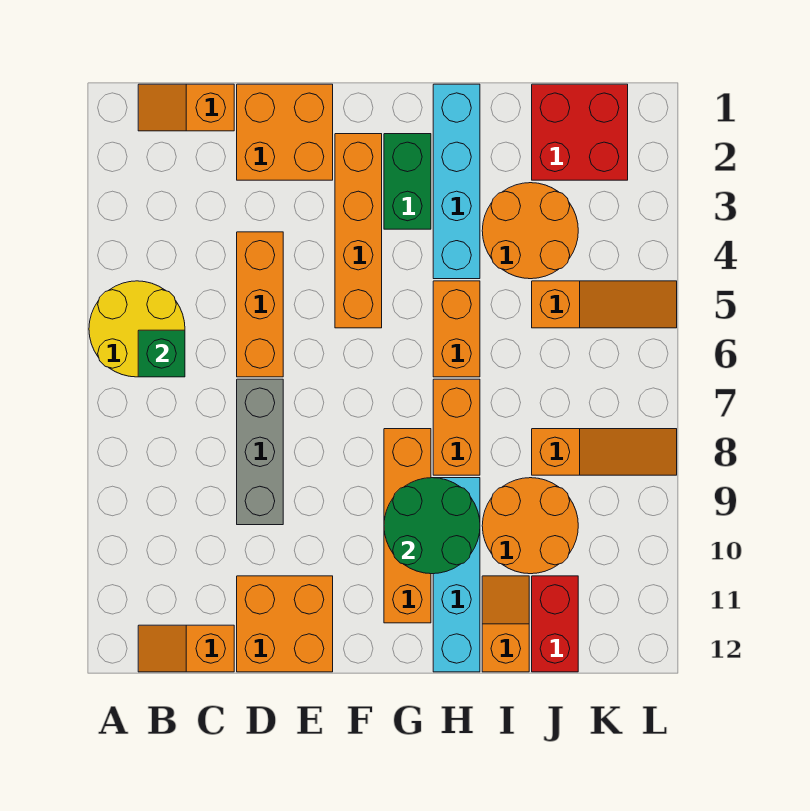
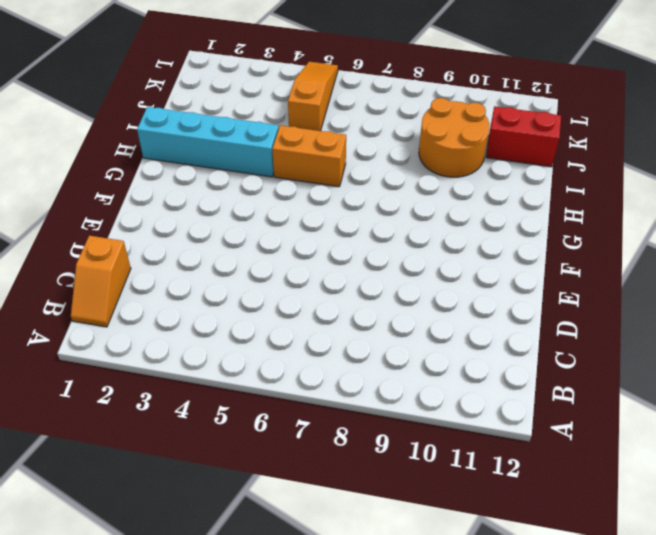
none -> yellow 2x2 round brick [89,281,185,377]
none -> orange 1x2 slope [138,625,234,672]
none -> orange 2x2 brick [237,84,333,180]

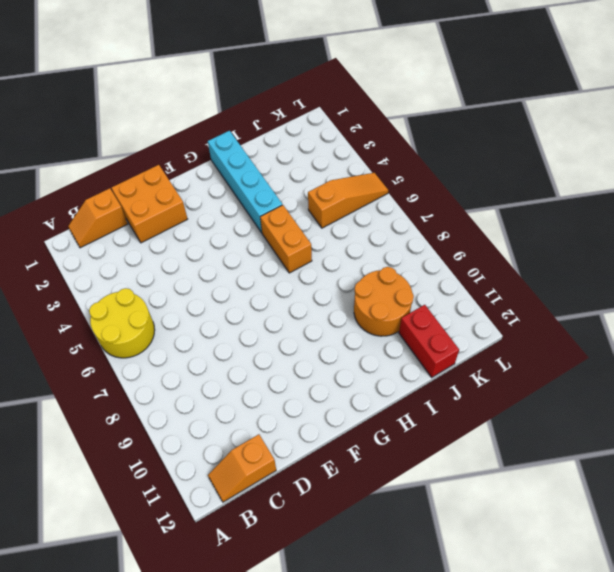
none -> orange 1x3 brick [237,232,283,377]
none -> grey 1x3 brick [237,379,283,525]
none -> orange 2x2 brick [237,576,333,672]

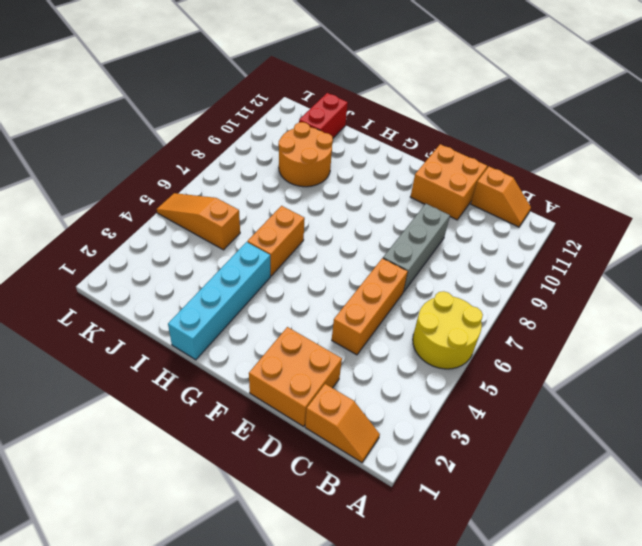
none -> orange 1x4 brick [335,134,382,328]
none -> green 1x2 brick [384,134,431,229]
none -> orange 1x4 brick [384,429,431,623]

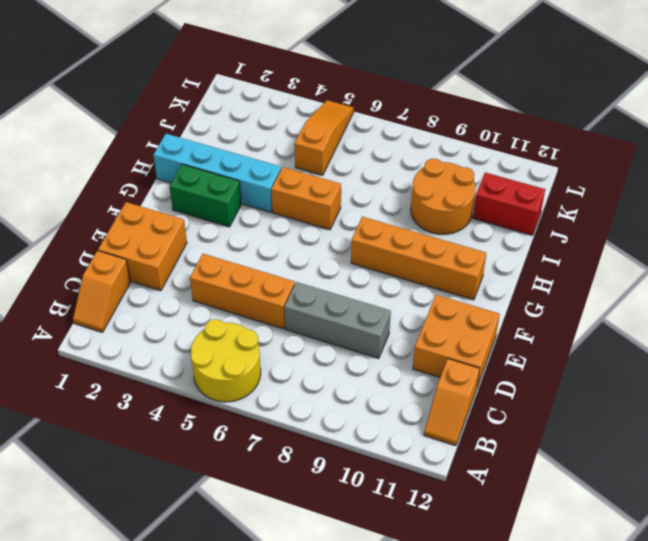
none -> orange 1x4 brick [335,134,382,328]
none -> orange 1x2 brick [433,379,480,475]
none -> cyan 1x4 brick [433,478,480,672]

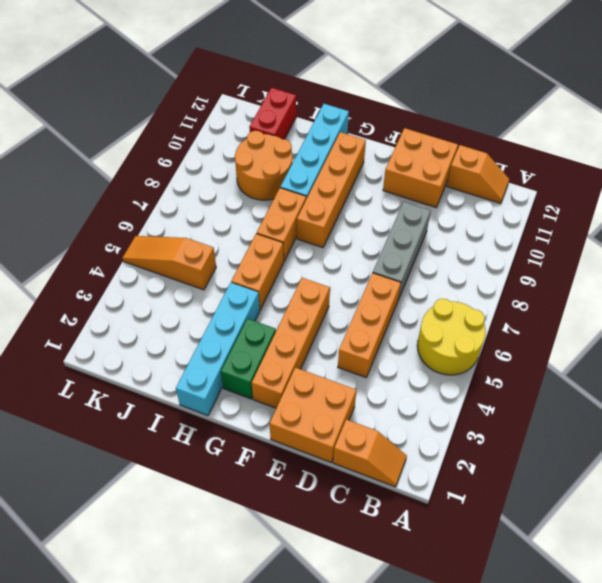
none -> orange 2x2 round brick [482,183,578,279]
none -> orange 1x2 slope [482,576,529,672]
none -> red 2x2 brick [532,84,628,180]

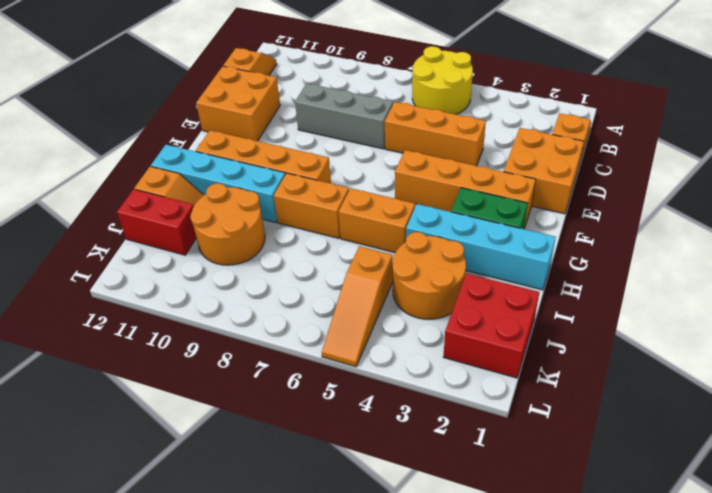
none -> orange 1x3 slope [532,429,677,475]
none -> green 1x1 brick [138,330,185,377]
none -> green 2x2 round brick [384,478,480,574]

